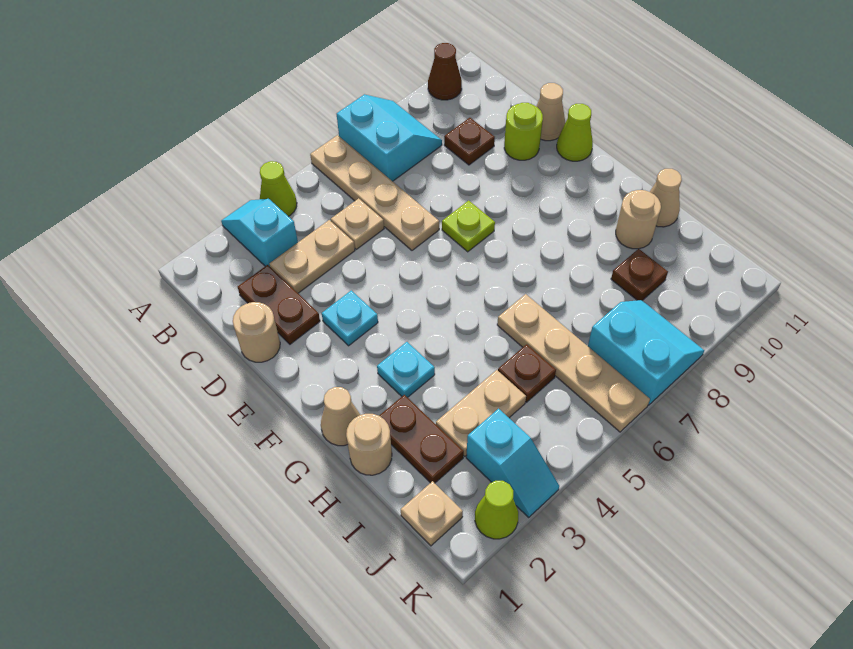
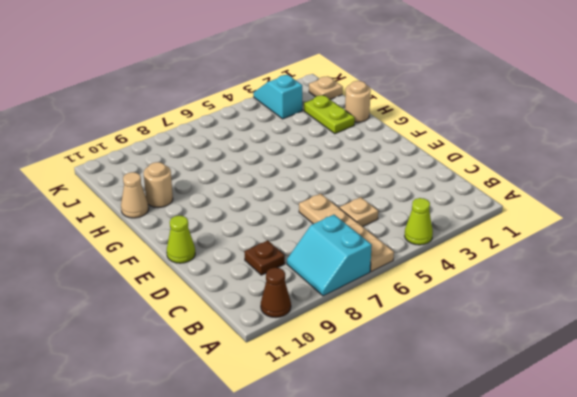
lime 1x2 plate [304,95,355,134] -> brown 1x2 plate [379,395,464,483]
none -> cyan 1x2 slope [221,199,298,266]
none -> brown 1x2 plate [238,265,320,344]
none -> tan 1x2 plate [269,220,355,293]

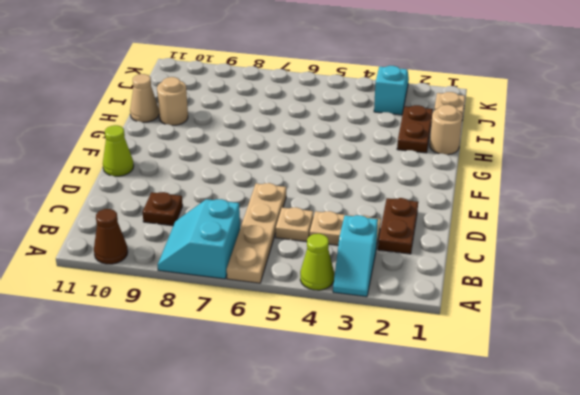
none -> tan 1x1 round brick [233,302,280,362]
none -> lime 1x1 round brick [504,103,543,160]
none -> tan 1x1 cone [536,83,565,141]

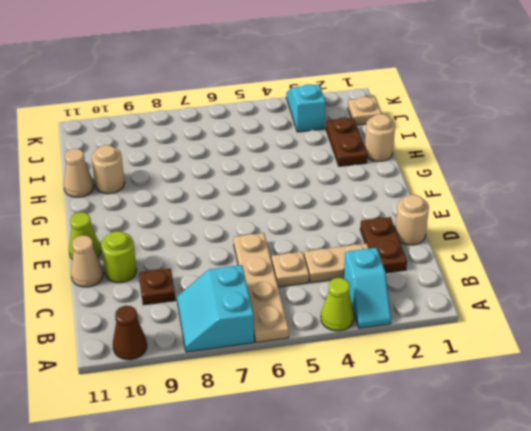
none -> cyan 1x1 plate [322,290,378,346]
none -> lime 1x1 plate [442,201,495,252]
none -> tan 1x1 cone [321,387,360,446]

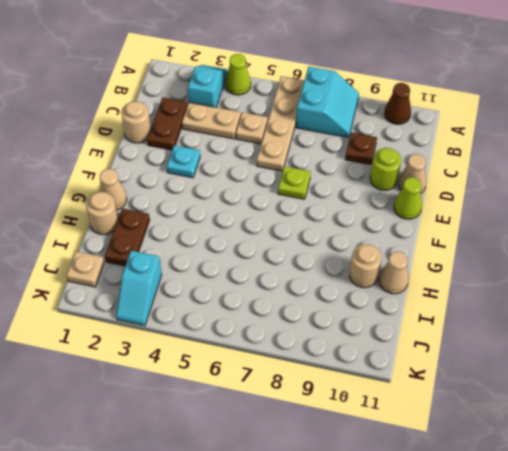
none -> cyan 1x1 plate [377,342,435,397]
none -> tan 1x4 plate [497,294,650,432]
none -> tan 1x2 plate [436,370,526,456]

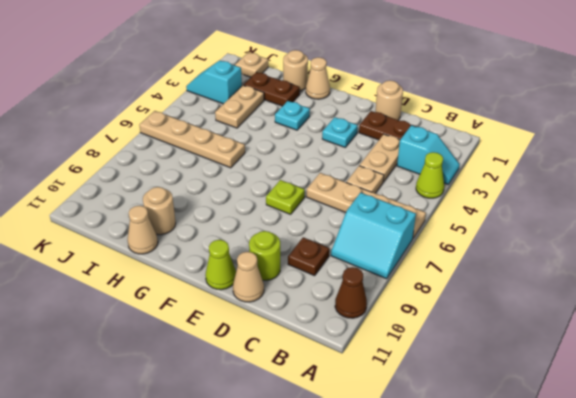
none -> brown 1x1 plate [498,344,556,402]
none -> brown 1x1 plate [611,249,668,300]
none -> cyan 2x2 slope [588,300,704,405]

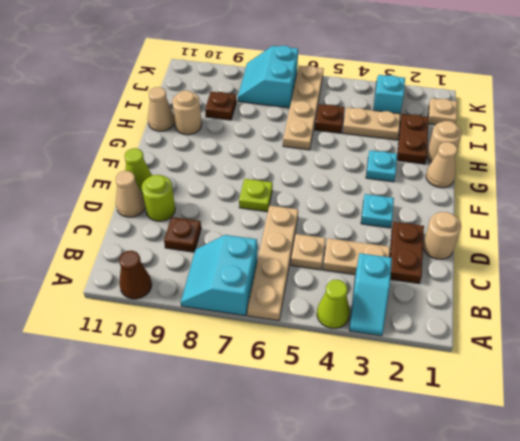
none -> lime 1x1 cone [475,481,518,539]

